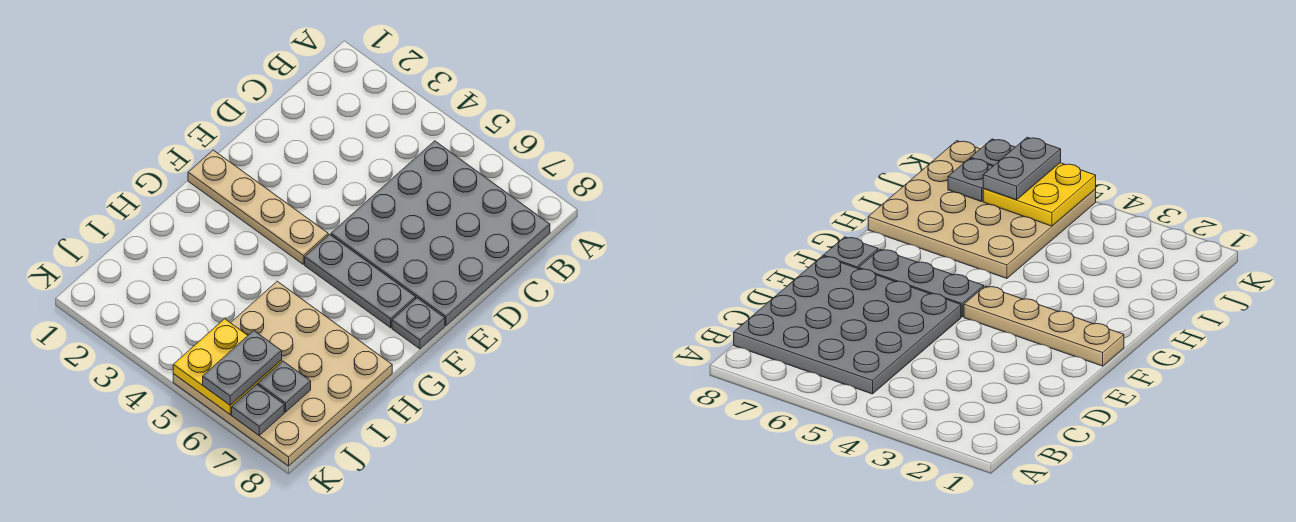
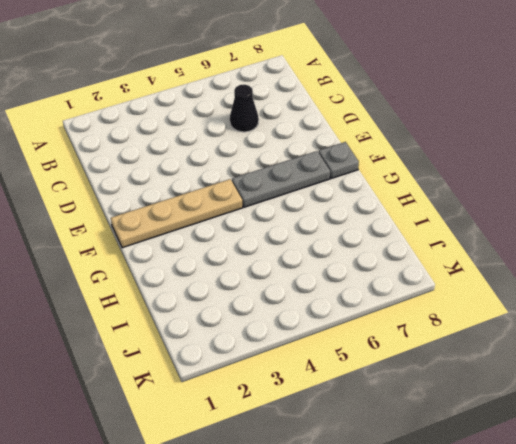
black 1x1 cone [230,84,259,132] -> grey 4x4 plate [331,141,550,325]
none -> tan 4x4 plate [173,281,392,466]
none -> yellow 2x2 plate [173,319,282,414]

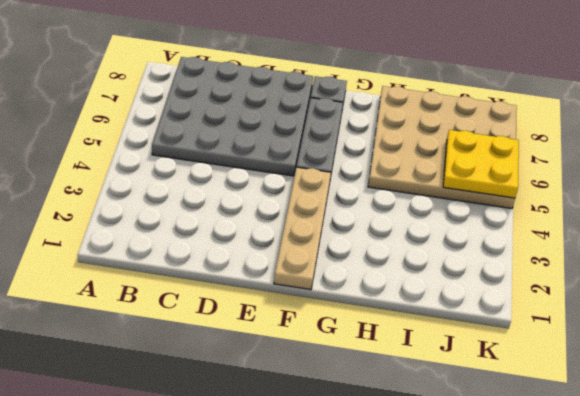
none -> grey 1x1 plate [258,361,311,412]
none -> grey 1x1 plate [232,384,284,435]

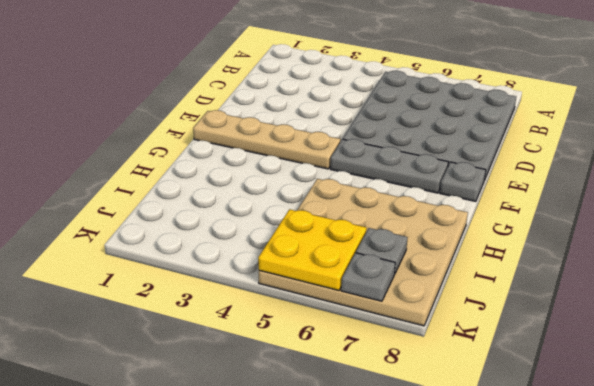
none -> grey 1x2 plate [203,331,282,405]

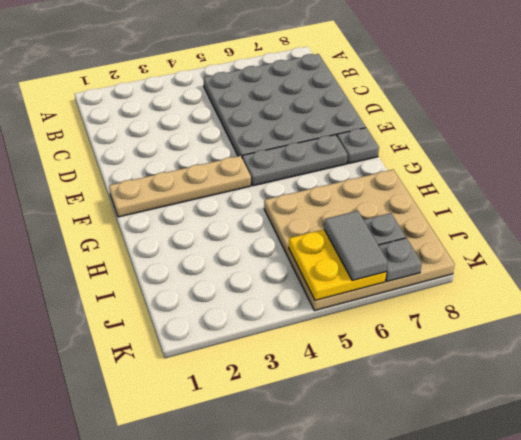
grey 1x2 tile [324,211,388,280] -> grey 1x2 plate [203,331,282,405]

